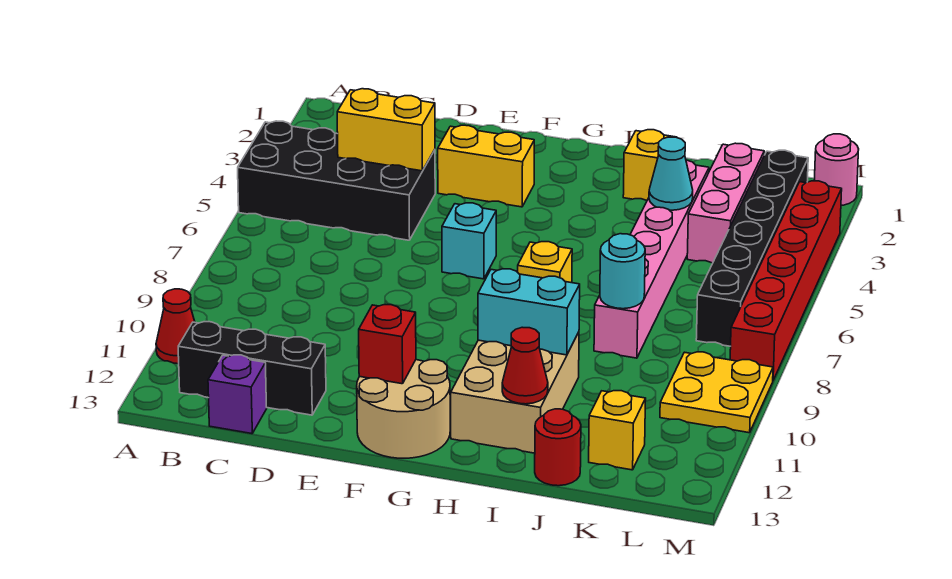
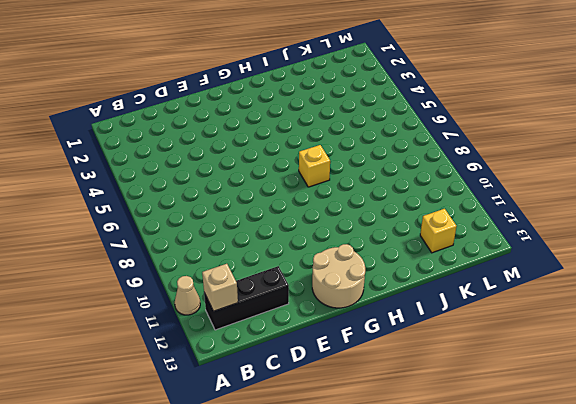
tan 1x1 cone [175,276,200,315] -> red 1x1 cone [156,289,195,364]
tan 1x1 brick [202,264,238,311] -> none
none -> black 2x4 brick [238,121,435,240]
none -> purple 1x1 brick [208,355,267,434]
none -> yellow 1x2 brick [438,125,534,207]

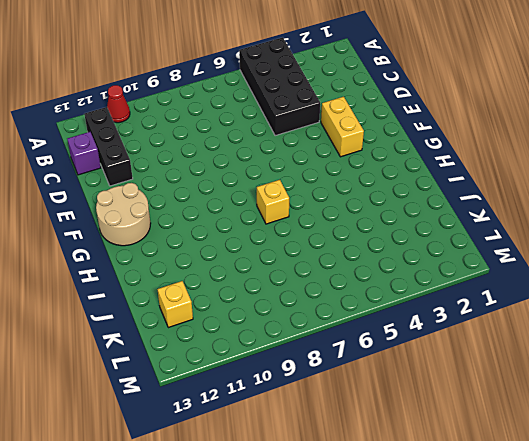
none -> cyan 1x1 brick [442,203,496,279]
none -> tan 2x3 brick [450,332,579,453]
none -> yellow 1x1 brick [623,130,677,200]

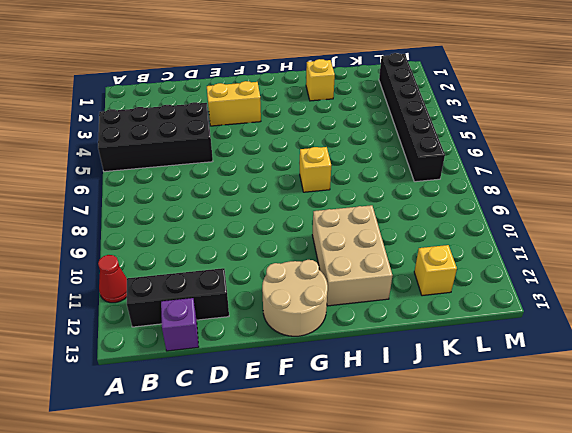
none -> cyan 1x1 brick [442,203,496,279]
none -> pink 1x6 brick [594,160,709,358]
none -> red 1x1 round brick [535,409,581,486]

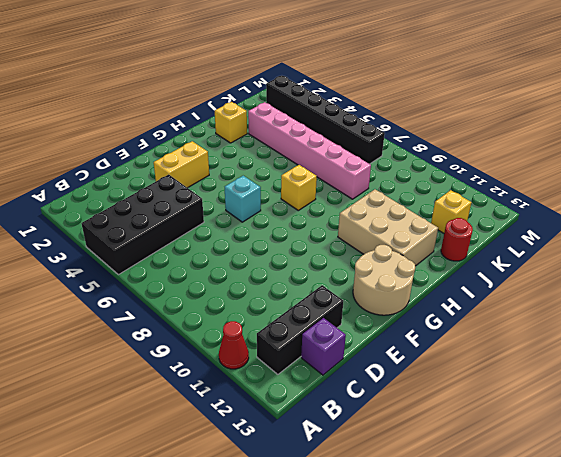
none -> pink 1x3 brick [687,143,764,263]
none -> yellow 2x2 plate [660,352,773,433]
none -> pink 1x1 round brick [814,134,859,206]

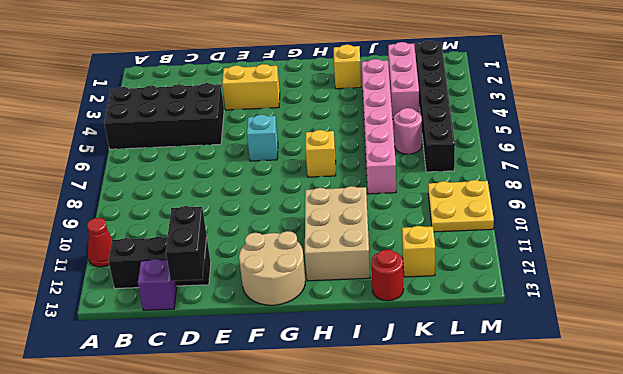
black 1x2 brick [166,206,207,281] -> none
pink 1x1 round brick [394,108,422,154] -> pink 1x1 round brick moved to [814,134,859,206]
none -> red 1x6 brick [730,181,842,380]
none -> yellow 1x2 brick [337,89,435,171]
none -> red 1x1 brick [359,305,416,384]

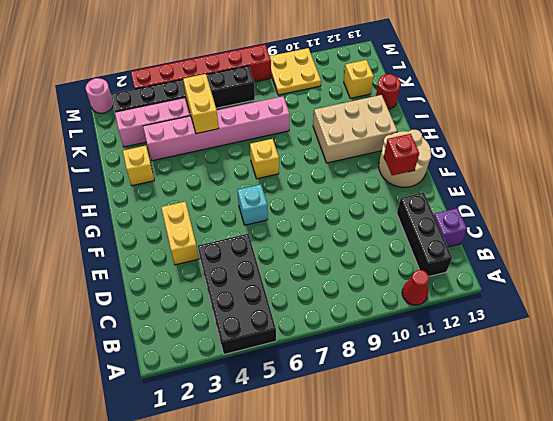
yellow 1x2 brick [183,74,219,134] -> yellow 1x2 brick moved to [337,89,435,171]
none -> cyan 1x2 brick [478,269,580,355]
none -> red 1x1 cone [502,327,548,404]
none -> cyan 1x1 cone [649,137,693,210]

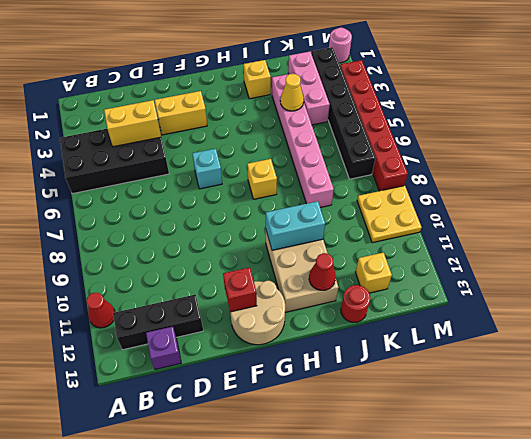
yellow 1x1 cone [280,74,304,111] -> cyan 1x1 cone [649,137,693,210]
none -> cyan 1x1 round brick [600,234,645,309]

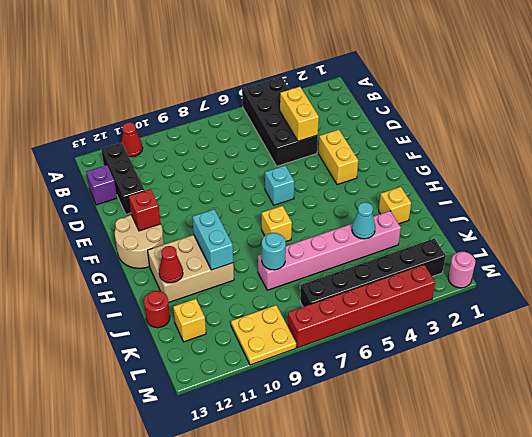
none -> pink 1x3 brick [687,143,764,263]

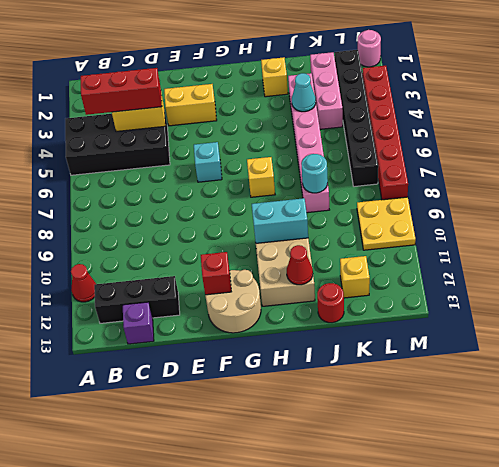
red 1x3 brick [81,68,162,115] -> none

